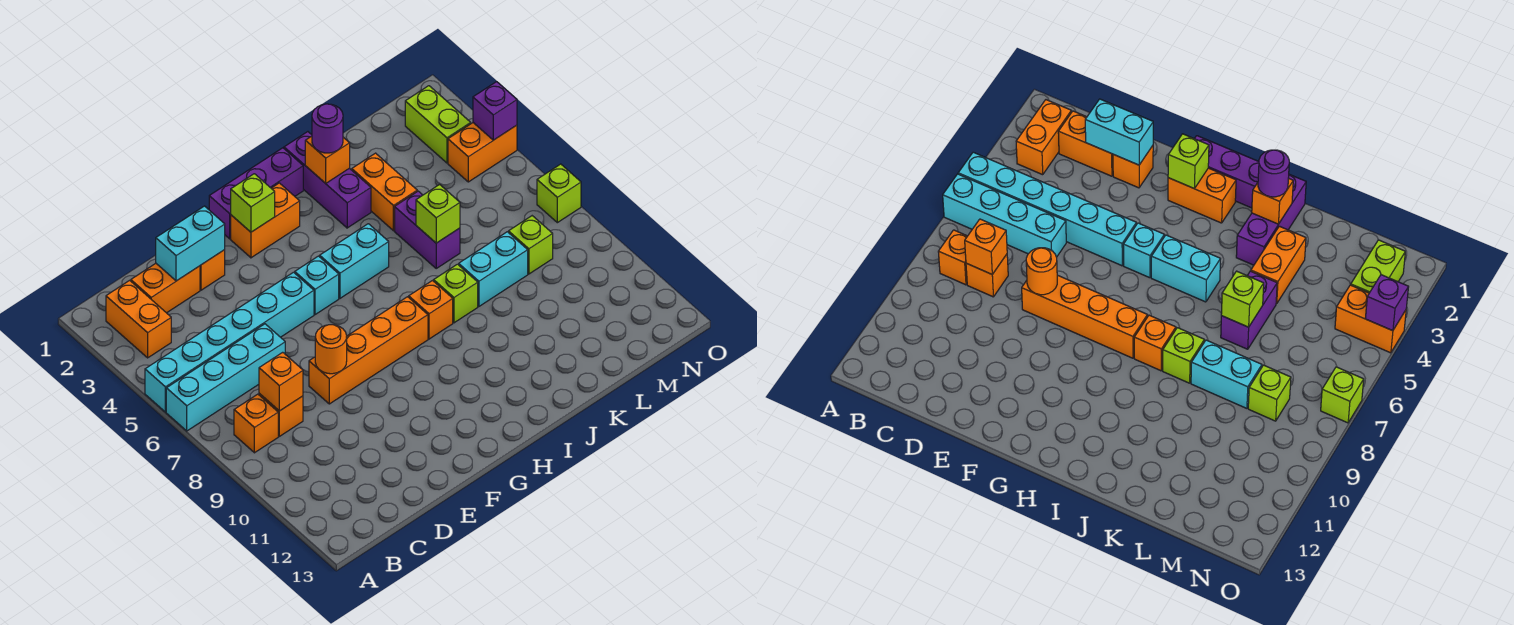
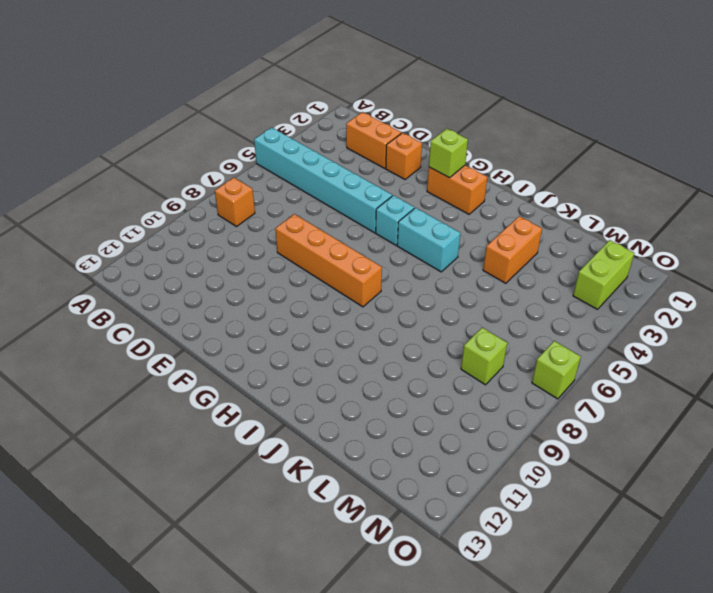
none -> cyan 1x4 brick [166,324,285,431]
none -> orange 1x2 brick [106,280,171,358]
none -> orange 1x1 brick [259,394,303,436]
none -> purple 1x3 brick [209,148,303,239]

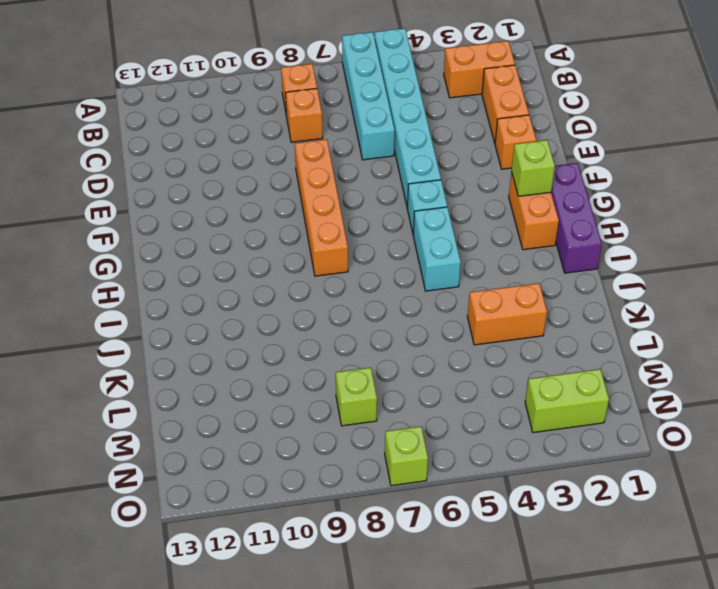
none -> orange 1x1 brick [409,281,453,339]
none -> purple 1x3 brick [284,132,371,228]
none -> lime 1x1 brick [434,264,478,323]
none -> purple 1x2 brick [395,191,460,268]

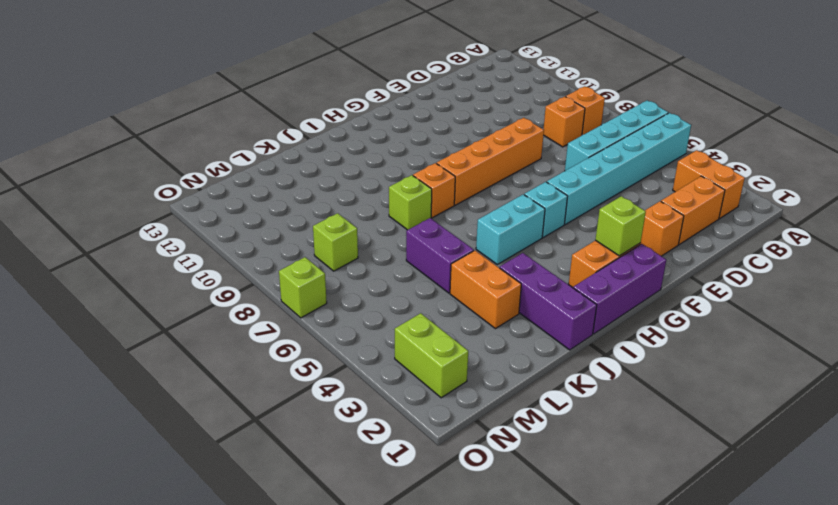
none -> cyan 1x2 brick [459,232,528,306]
none -> orange 1x2 brick [448,123,517,182]
none -> orange 1x1 brick [259,352,303,411]
none -> cyan 1x2 brick [156,206,225,281]

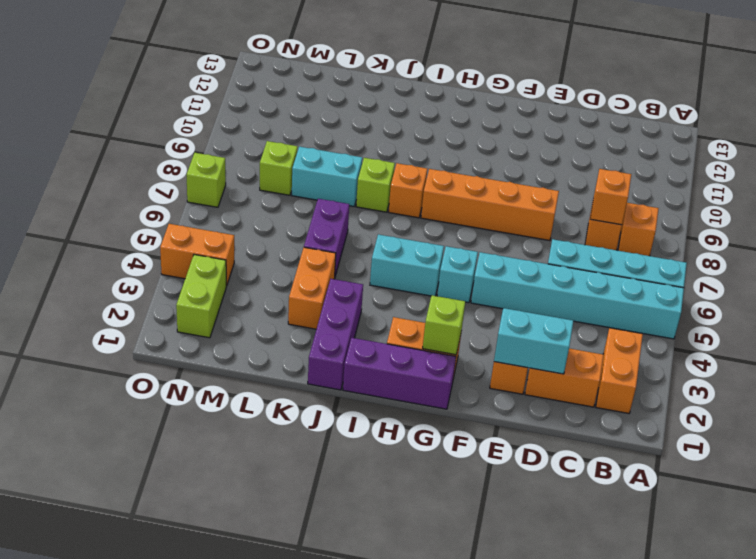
none -> orange 1x1 round brick [315,325,347,374]
none -> orange 1x1 brick [305,136,350,183]
none -> lime 1x1 brick [416,185,460,243]
none -> purple 1x1 brick [473,82,517,140]

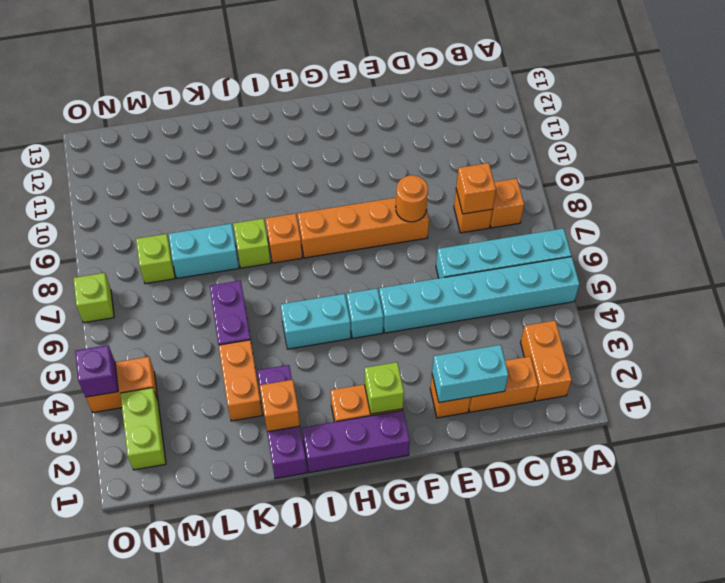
none -> lime 1x1 brick [416,185,460,243]
none -> purple 1x1 round brick [312,104,343,153]

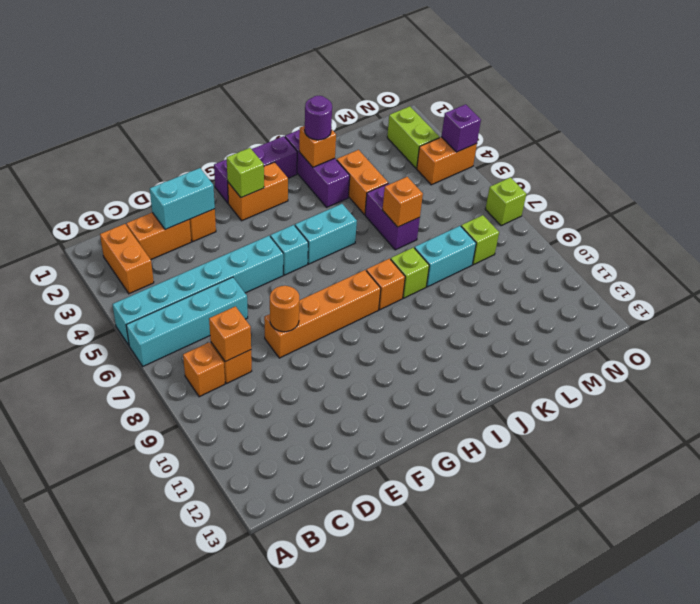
orange 1x1 brick [383,177,423,227] -> lime 1x1 brick [416,185,460,243]

